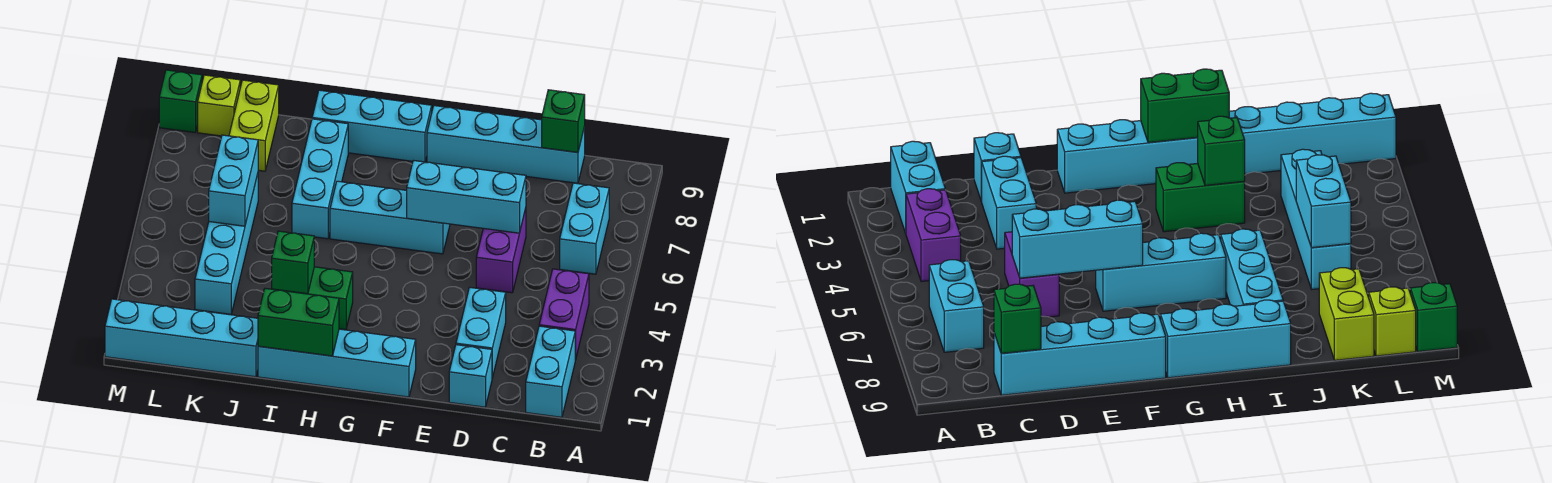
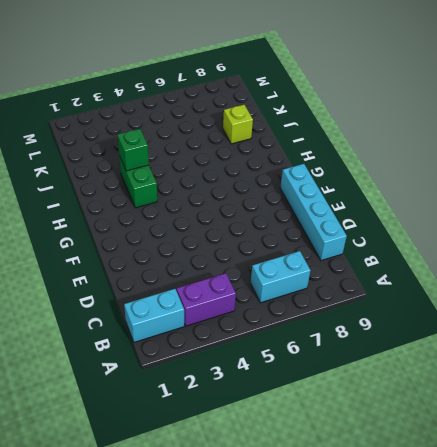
lime 1x1 brick [223,105,253,144] -> lime 1x1 brick moved to [198,75,240,136]
none -> cyan 1x1 brick [449,345,492,407]
none -> cyan 1x2 brick [456,287,506,378]
none -> purple 1x2 brick [476,208,526,293]

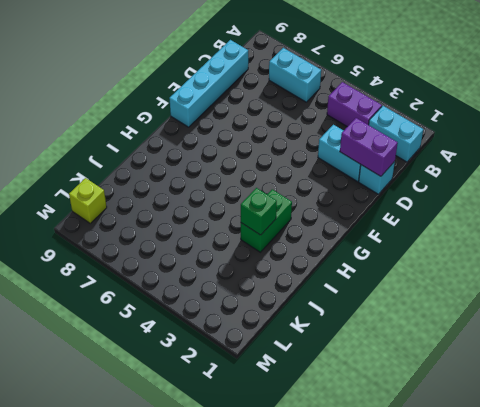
purple 1x2 brick [340,118,398,176] -> purple 1x2 brick moved to [476,208,526,293]
none -> cyan 1x4 brick [258,329,416,397]
none -> cyan 1x3 brick [330,181,450,254]
none -> cyan 1x3 brick [312,90,432,162]

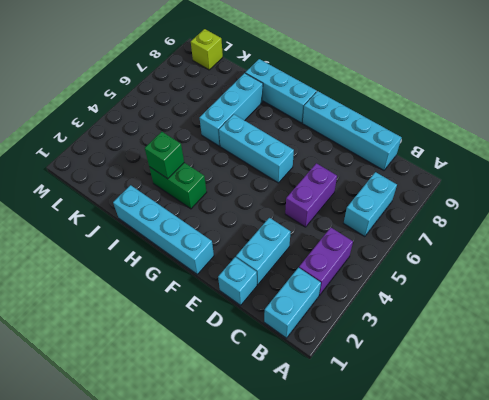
none -> cyan 1x4 brick [105,299,258,377]
none -> cyan 1x4 brick [195,174,258,314]
none -> lime 1x2 brick [229,80,279,171]

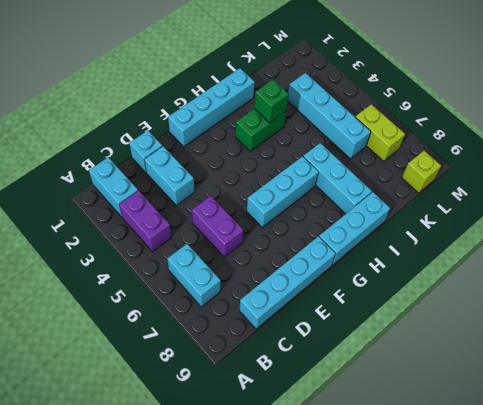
lime 1x2 brick [355,104,405,161] -> lime 1x2 brick moved to [229,80,279,171]
none -> cyan 1x4 brick [105,299,258,377]
none -> green 1x1 brick [159,70,202,132]
none -> green 1x1 brick [542,90,585,152]

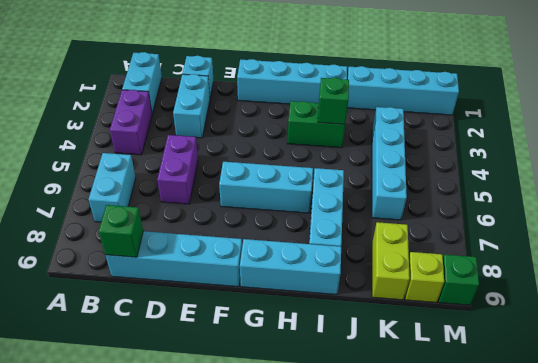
none -> cyan 1x3 brick [407,160,526,233]
none -> green 1x2 brick [258,288,339,356]
none -> cyan 1x2 brick [209,135,258,226]

